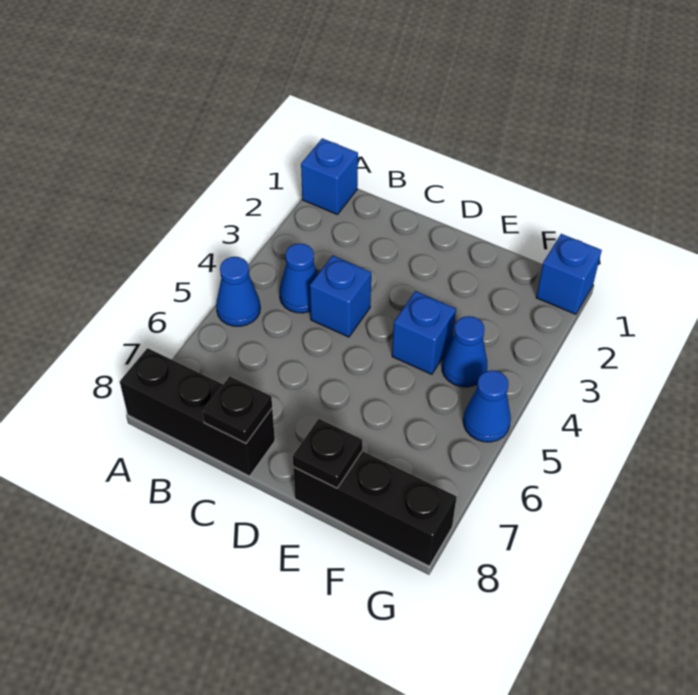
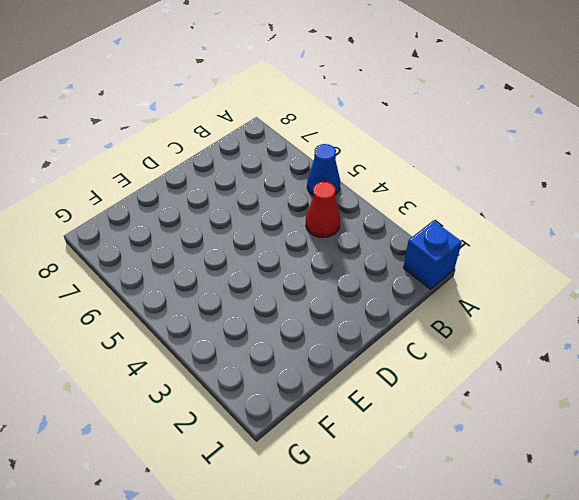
red 1x1 cone [306,182,340,237] -> blue 1x1 cone [279,244,318,313]
none -> black 1x3 brick [120,348,275,476]
none -> blue 1x1 brick [310,255,371,337]
none -> blue 1x1 brick [392,291,456,374]

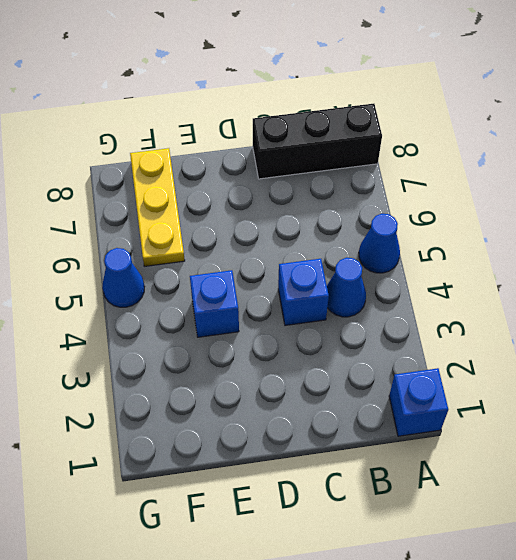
yellow 1x3 plate [130,148,185,266] -> black 1x3 brick [293,451,457,566]
none -> blue 1x1 cone [442,316,487,387]
none -> blue 1x1 brick [536,234,602,314]
none -> black 1x1 plate [203,376,272,443]

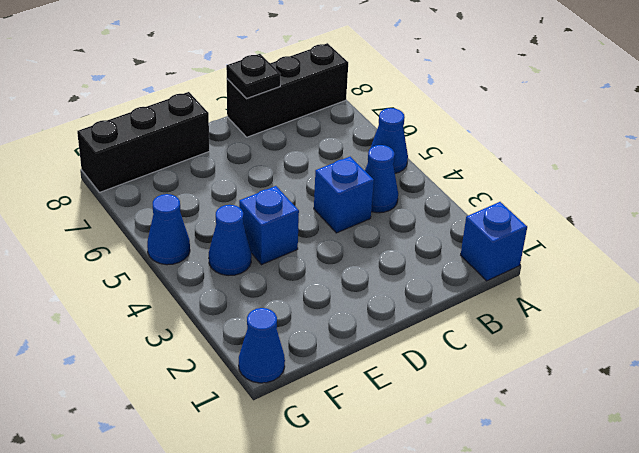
blue 1x1 cone [239,308,285,383] -> blue 1x1 brick [536,234,602,314]
none -> black 1x1 plate [293,419,363,488]

